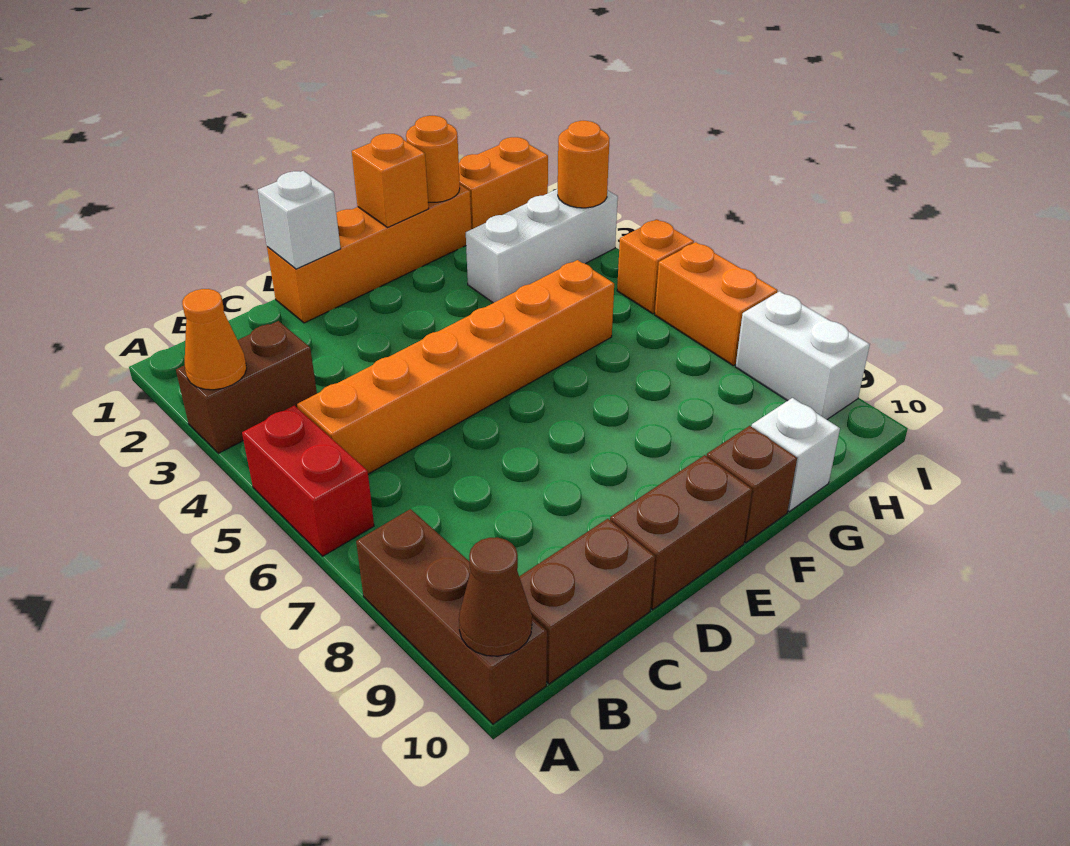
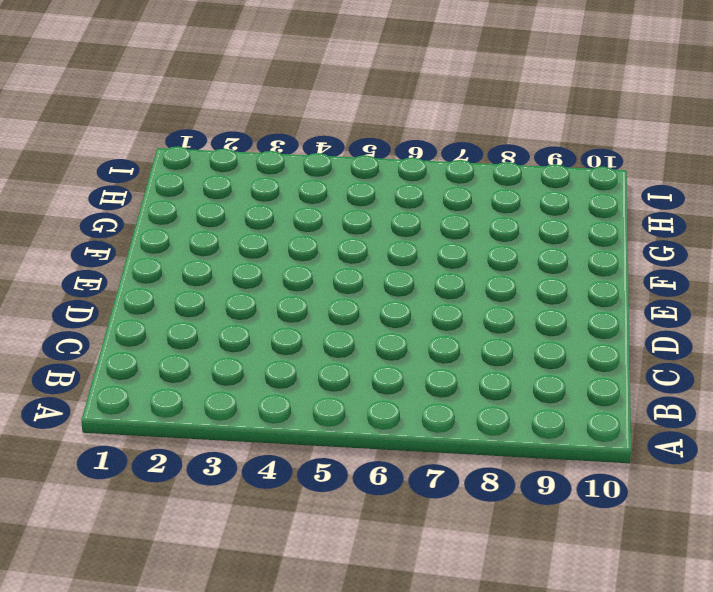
none -> brown 1x2 brick [176,321,317,453]
none -> red 1x2 brick [242,405,374,556]
none -> brown 1x3 brick [356,509,547,724]

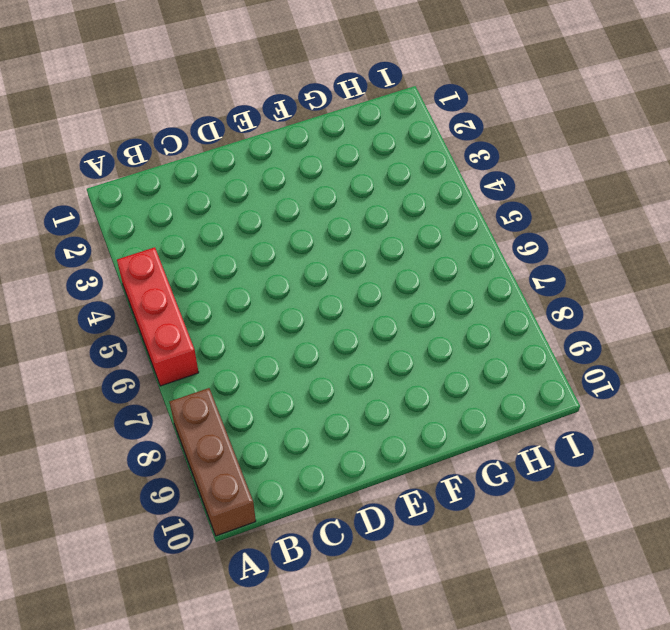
red 1x3 brick [117,247,199,386] -> red 1x2 brick [242,405,374,556]
none -> brown 1x2 brick [176,321,317,453]
none -> orange 1x6 brick [297,260,614,474]
none -> brown 1x2 brick [519,519,655,684]

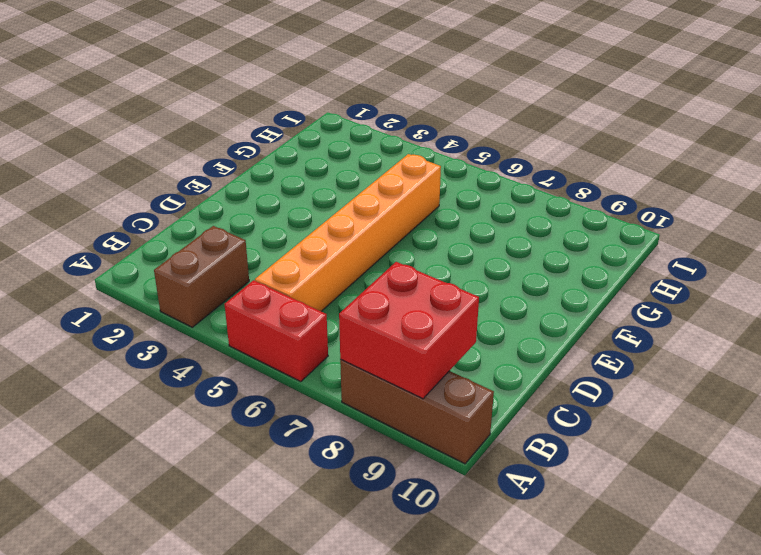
red 2x2 brick [339,262,479,399] -> none
none -> brown 1x2 brick [519,519,655,684]
none -> orange 1x4 brick [267,185,471,323]
none -> brown 1x2 brick [610,455,752,610]

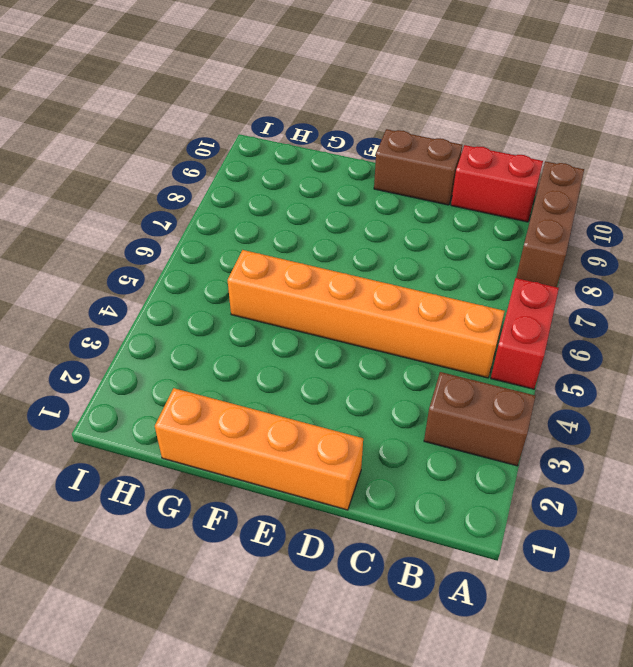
red 1x2 brick [451,145,543,222] -> brown 1x2 brick [519,519,655,684]
none -> brown 1x1 brick [707,426,797,543]
none -> white 1x3 brick [466,189,618,303]
none -> white 1x1 brick [751,398,840,511]

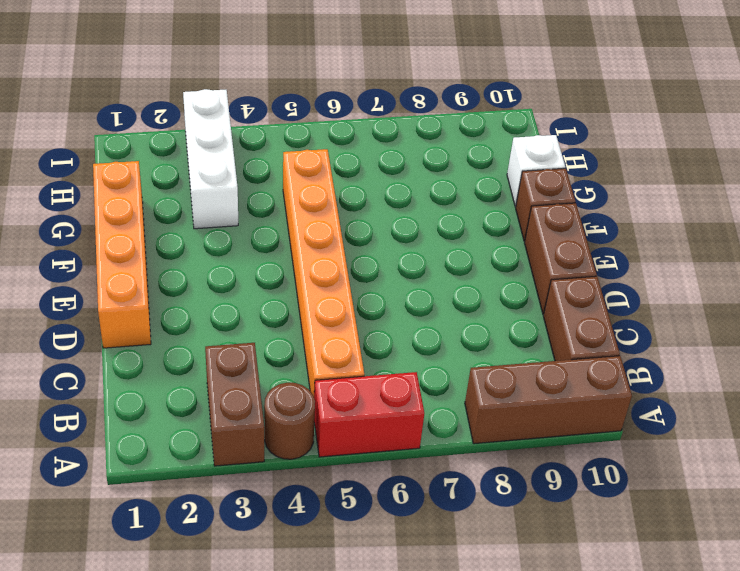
brown 1x1 round brick [264,383,315,459] -> none
none -> orange 1x2 brick [459,137,548,229]
none -> orange 1x1 brick [617,219,694,314]
none -> orange 1x2 brick [655,242,778,366]

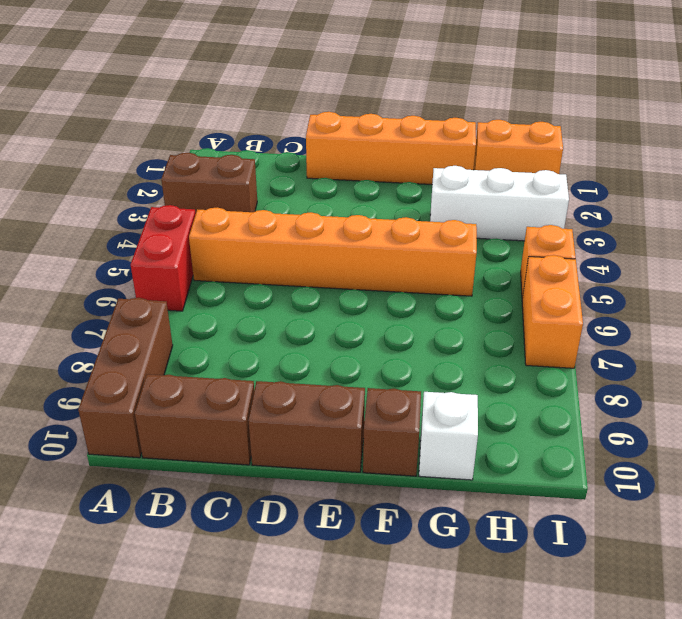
none -> white 1x2 brick [736,291,870,419]
none -> orange 1x1 cone [182,289,247,390]
none -> brown 1x1 cone [459,537,532,656]

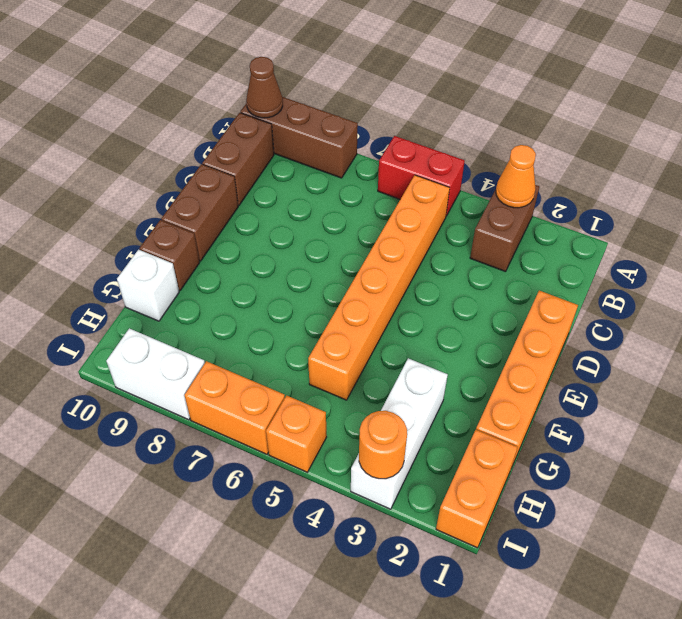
none -> white 1x1 brick [258,171,341,269]
none -> orange 1x1 brick [352,134,428,227]
none -> orange 1x1 round brick [406,116,460,202]

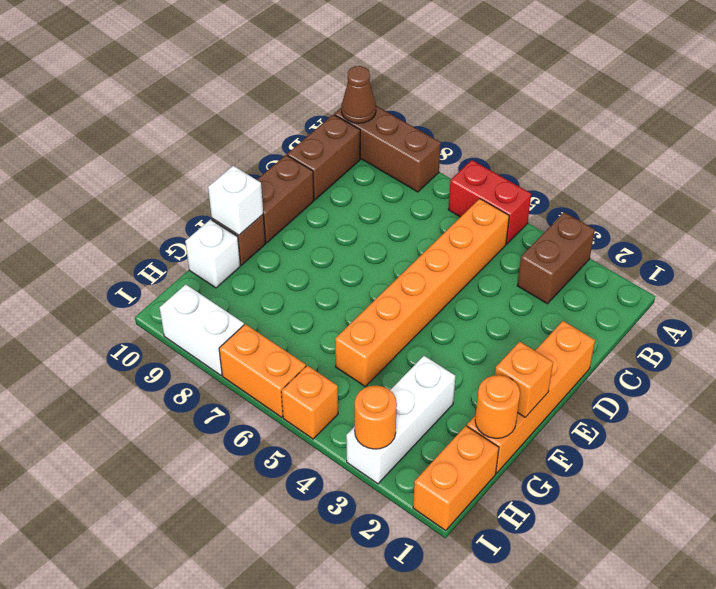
white 1x1 brick [208,166,263,235] -> white 1x1 brick moved to [258,171,341,269]
none -> orange 1x1 cone [182,289,247,390]

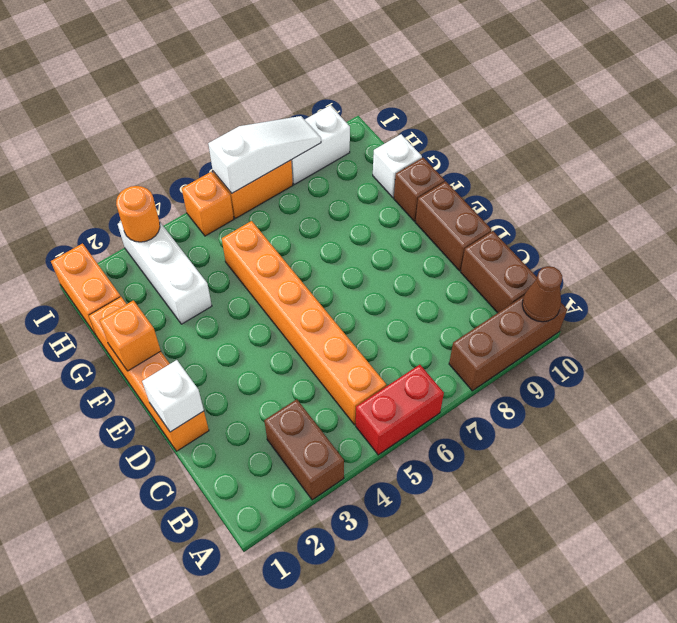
white 1x3 slope [208,116,321,193] -> none
none -> orange 1x1 cone [182,289,247,390]
none -> orange 1x1 round brick [406,116,460,202]

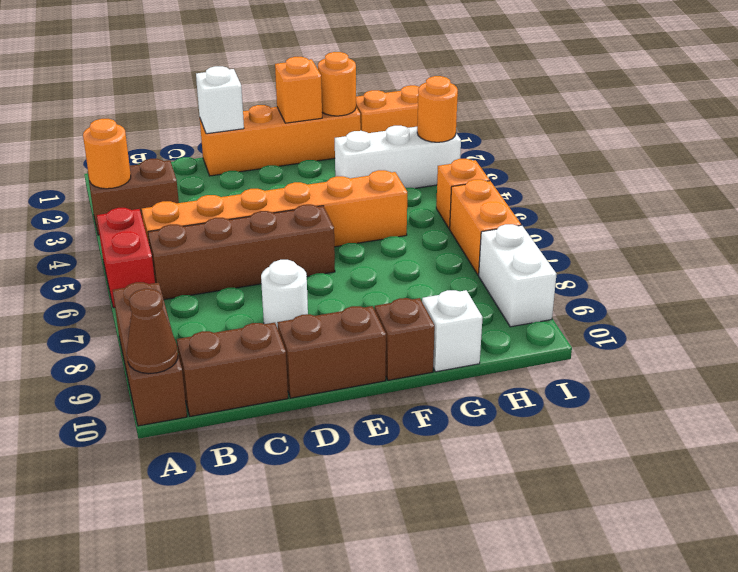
orange 1x1 round brick [83,119,131,189] -> orange 1x1 cone [182,289,247,390]
brown 1x4 brick [148,204,335,299] -> none
white 1x1 round brick [261,260,308,329] -> none

